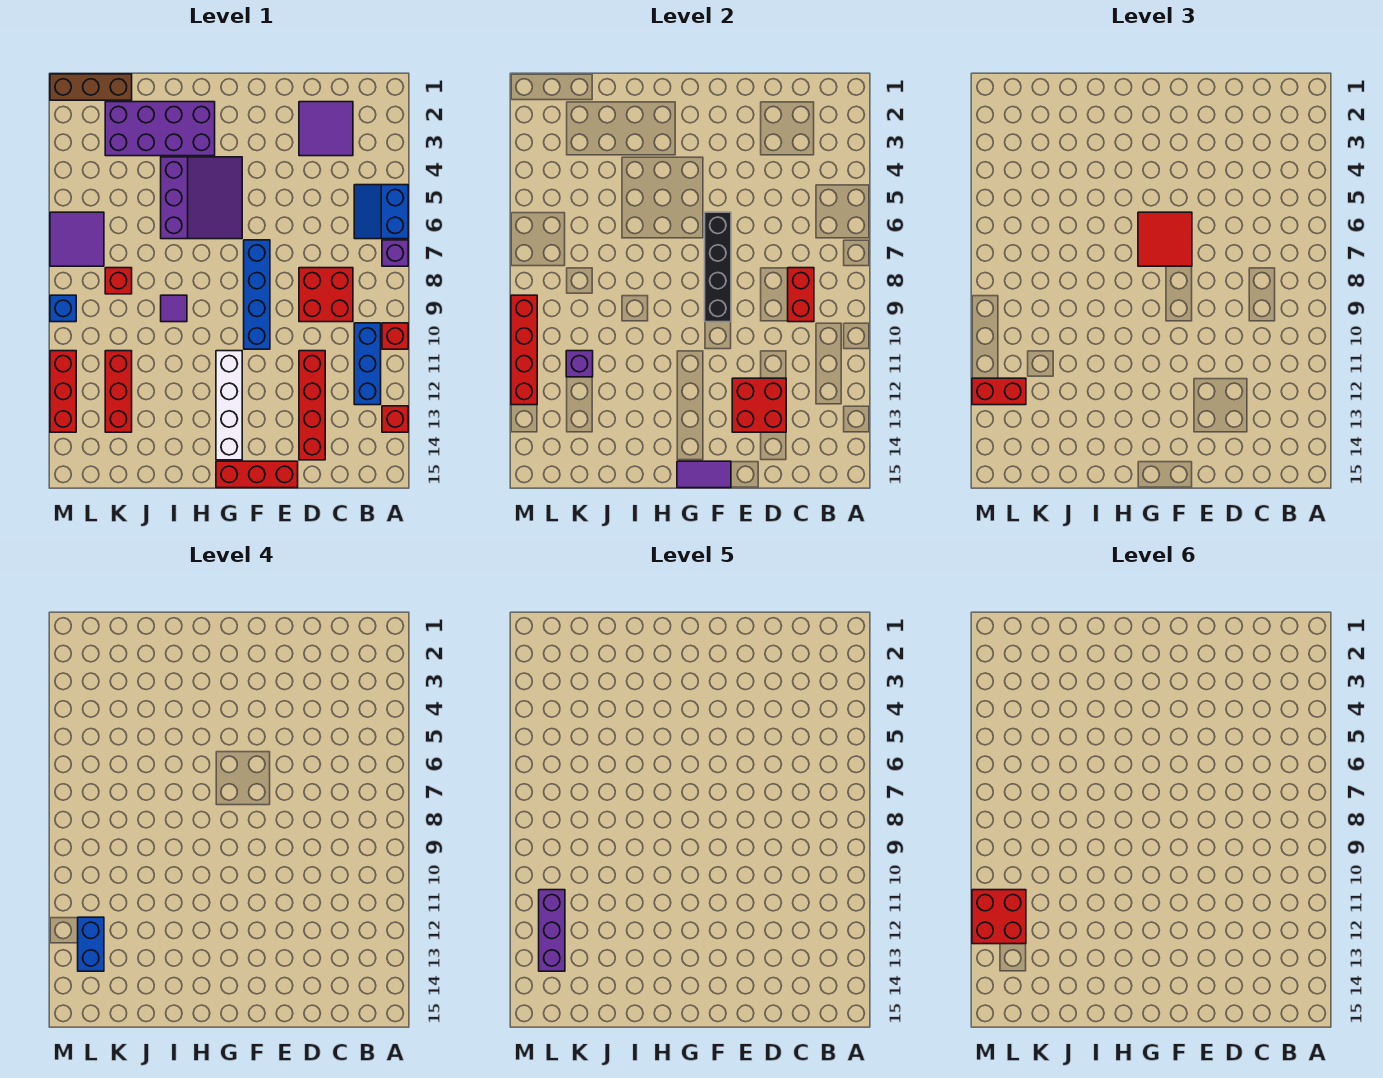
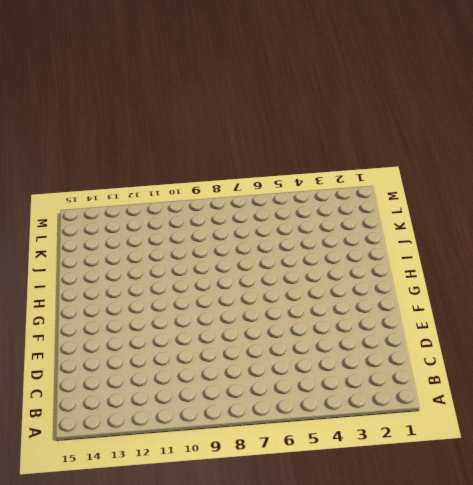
none -> blue 2x2 slope [354,185,408,239]
none -> purple 1x1 brick [382,240,408,266]
none -> red 1x1 brick [382,323,408,349]
none -> red 1x1 brick [382,406,408,432]

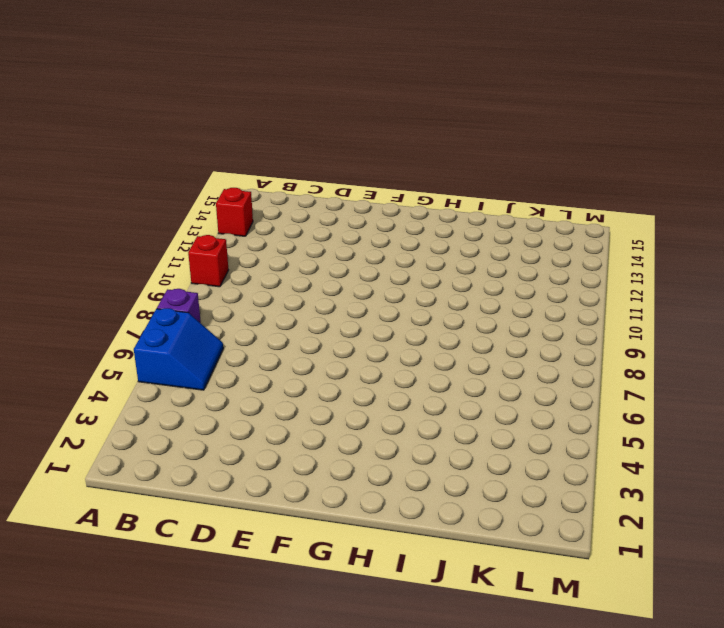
none -> blue 1x3 brick [354,323,381,405]
none -> purple 2x2 tile [299,102,353,156]
none -> red 2x2 brick [299,268,353,322]
none -> red 1x4 brick [299,351,325,460]

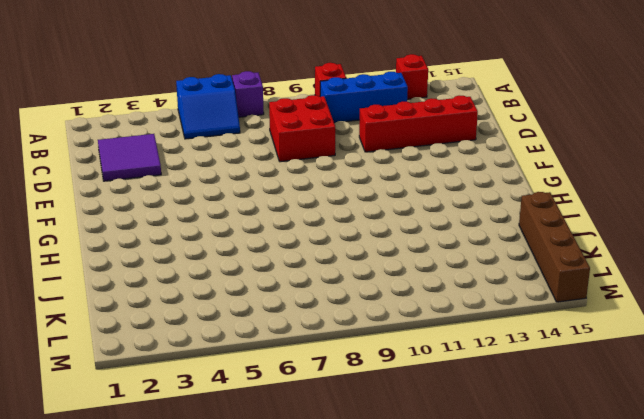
brown 1x4 brick [519,192,590,302] -> none
none -> red 1x3 brick [216,461,298,488]
none -> blue 1x4 brick [244,240,270,349]
none -> purple 3x3 slope [161,157,242,239]
none -> white 1x4 brick [216,351,242,460]

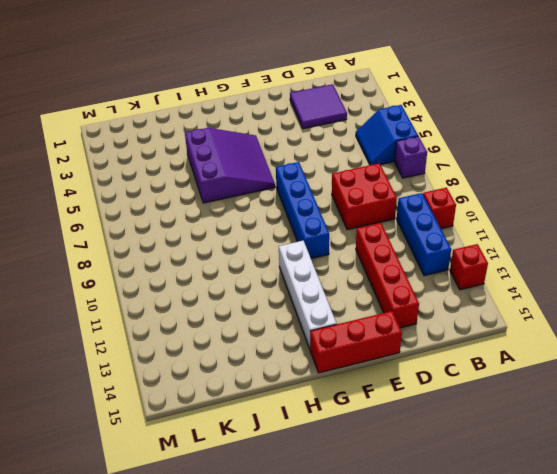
none -> purple 2x4 brick [105,102,215,156]
none -> purple 1x1 tile [161,295,187,322]
none -> brown 1x3 brick [50,74,132,100]
none -> red 1x1 brick [105,268,132,294]

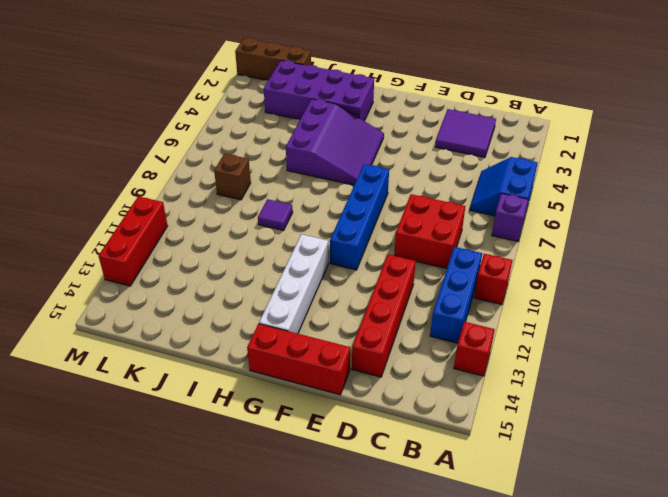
brown 1x1 brick [214,154,251,200] -> red 1x1 brick [105,268,132,294]
none -> red 1x3 brick [105,351,132,432]
none -> purple 2x2 tile [50,212,104,266]
none -> blue 1x1 brick [50,295,76,322]
none -> red 1x2 brick [788,268,814,322]

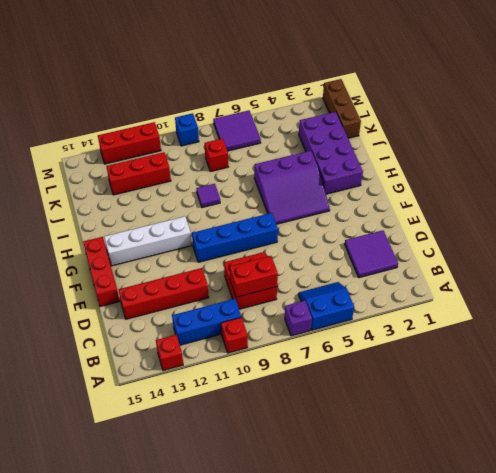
none -> red 2x2 brick [732,378,786,432]
none -> black 1x4 brick [705,212,731,322]
none -> purple 1x2 tile [677,461,731,488]
none -> purple 1x1 brick [566,351,593,377]

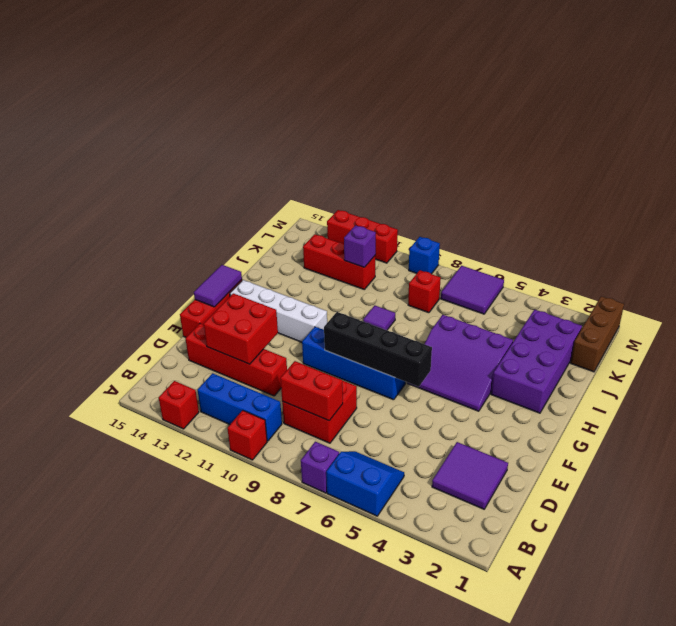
none -> red 1x4 brick [511,295,537,405]
none -> red 2x2 tile [1138,212,1192,266]
none -> red 1x2 brick [972,378,1026,405]
none -> blue 1x2 brick [78,917,104,971]

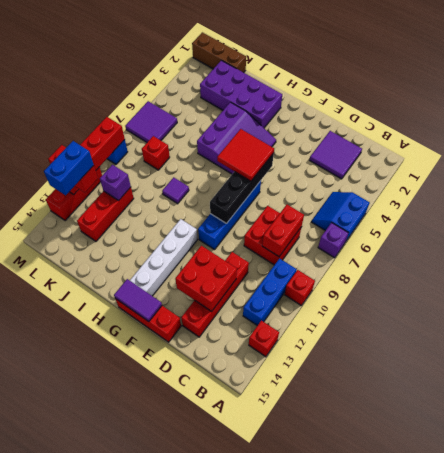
none -> purple 1x3 brick [539,890,565,971]
none -> red 2x2 brick [972,890,1026,944]

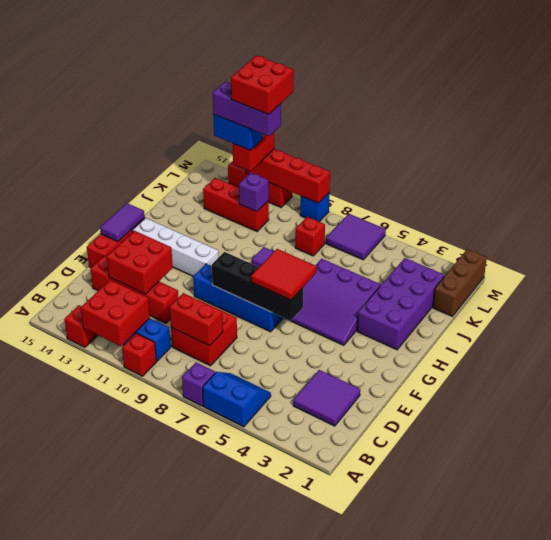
red 2x2 brick [81,280,150,346] -> none

